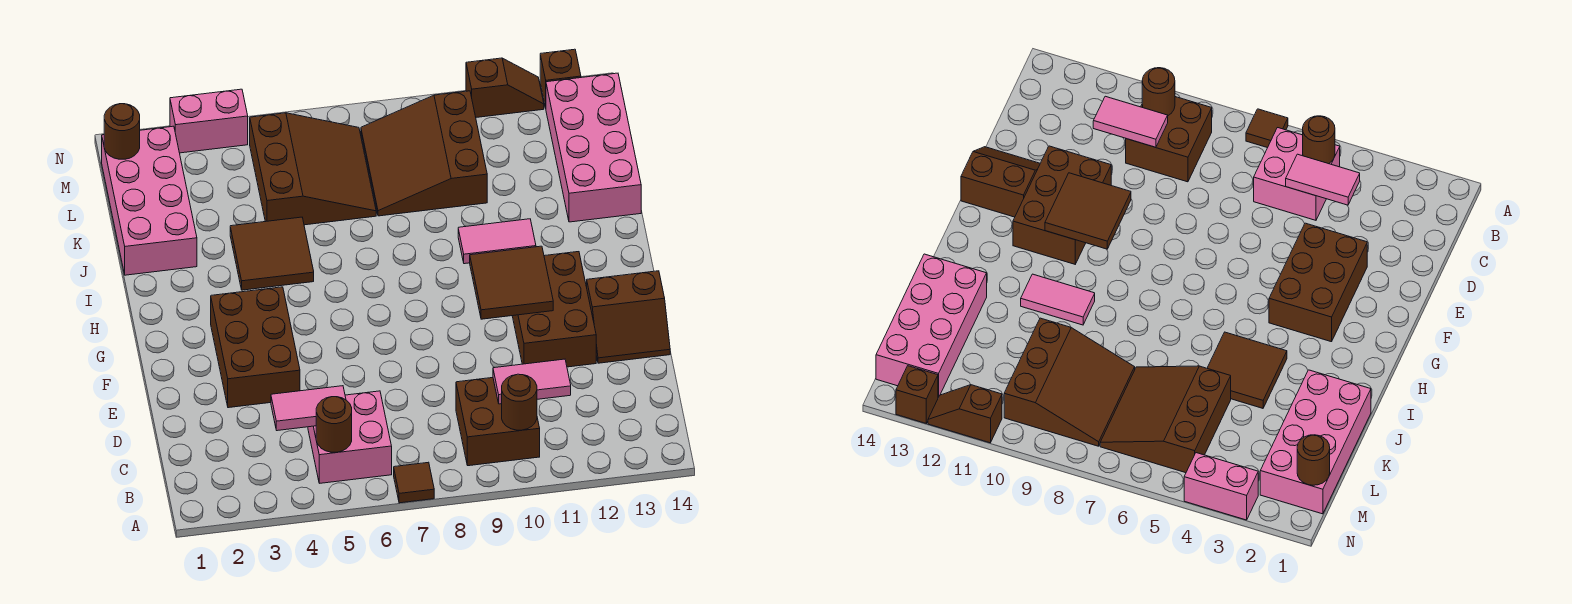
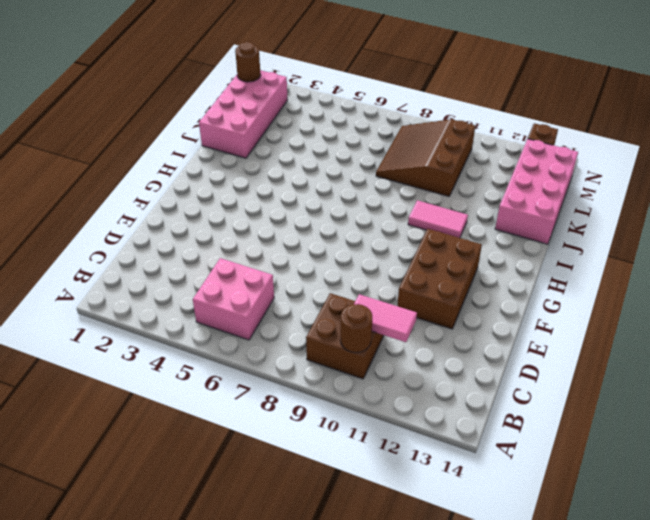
none -> brown 1x1 tile [394,462,434,503]
none -> brown 2x3 brick [211,287,300,408]
none -> brown 2x2 slope [587,271,670,363]

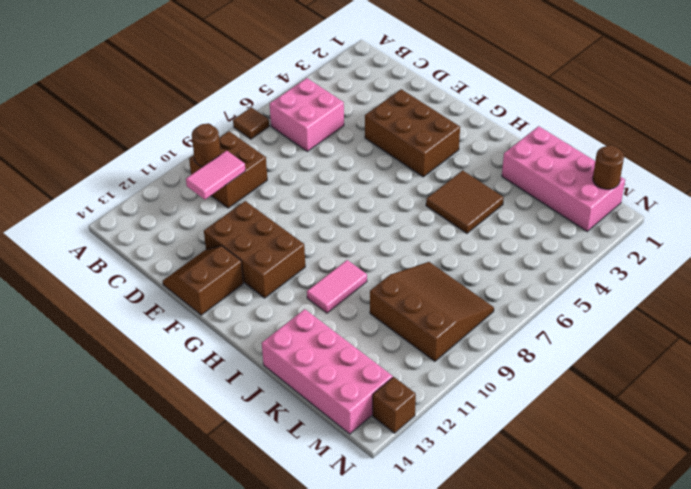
none -> brown 3x3 slope [250,113,376,225]
none -> pink 1x2 brick [170,89,248,153]
none -> brown 1x2 slope [466,58,544,117]

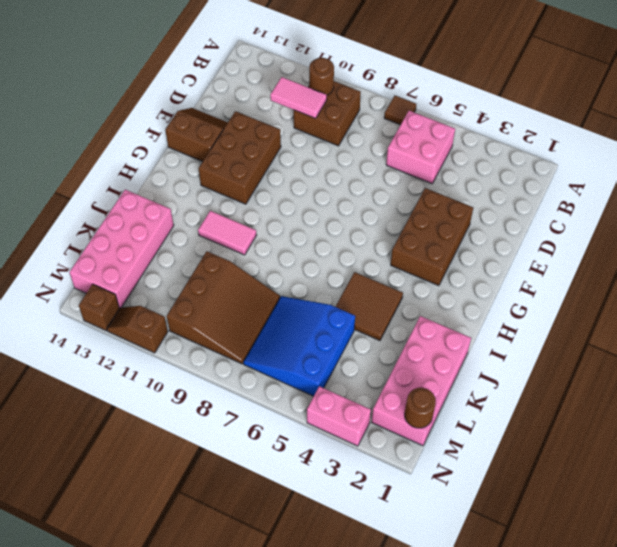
blue 3x3 slope [243,296,355,396] -> brown 3x3 slope [250,113,376,225]
none -> brown 1x1 round brick [316,397,352,452]
none -> pink 1x2 tile [271,386,346,431]
none -> brown 2x2 tile [470,246,553,319]

